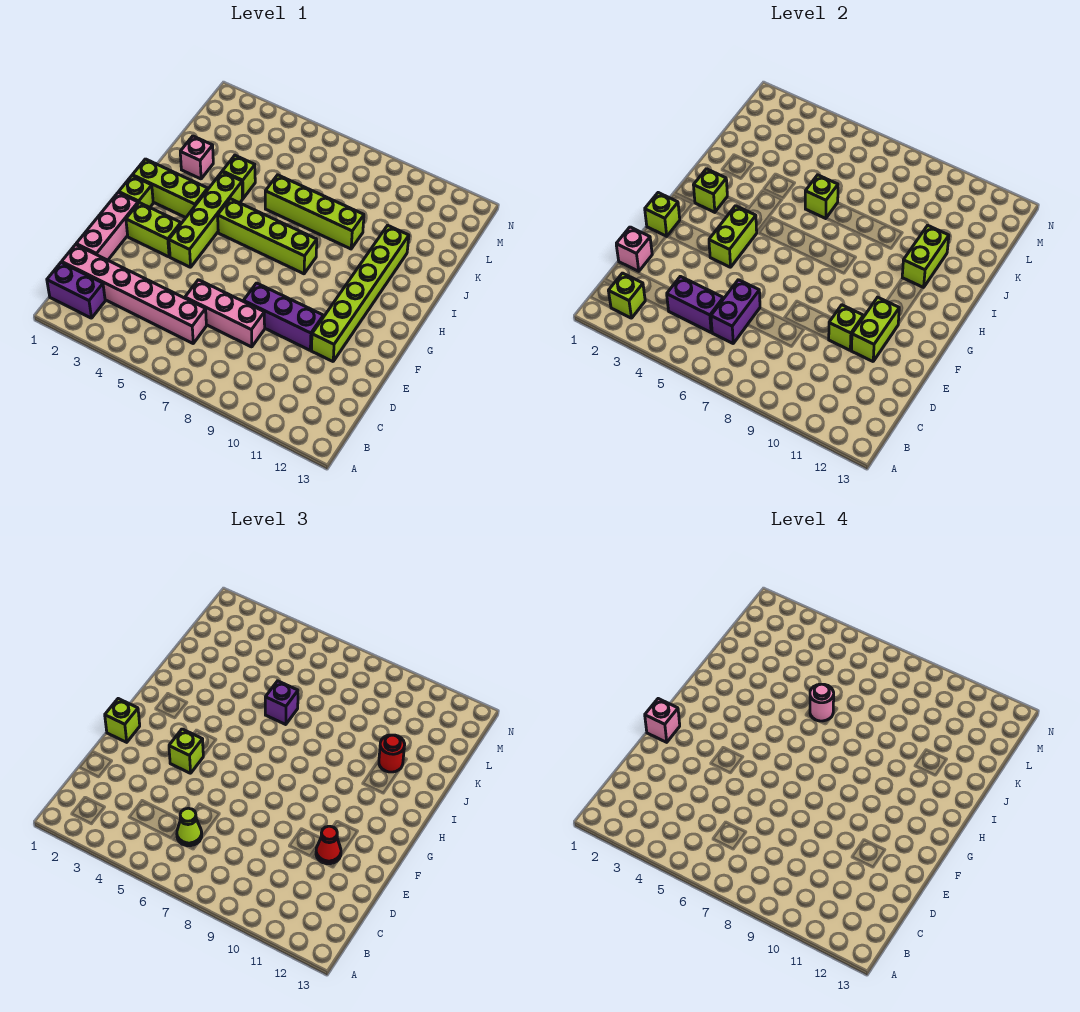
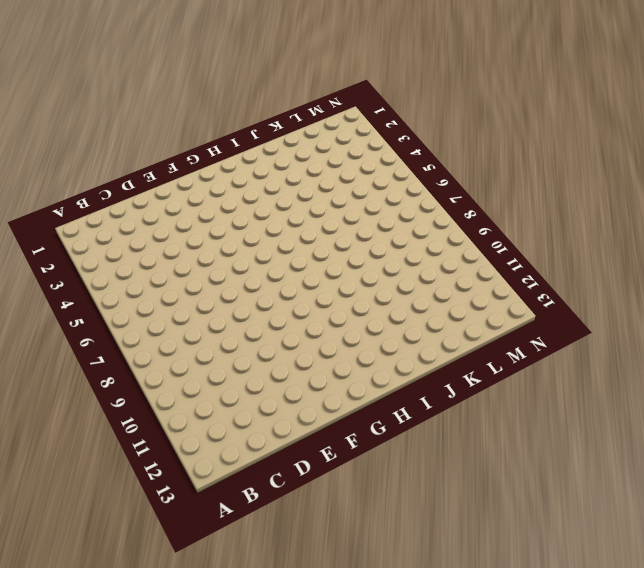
none -> purple 1x2 brick [47,262,105,318]
none -> pink 1x6 brick [62,245,206,343]
none -> pink 1x3 brick [76,192,138,260]
none -> pink 1x3 brick [185,280,265,347]

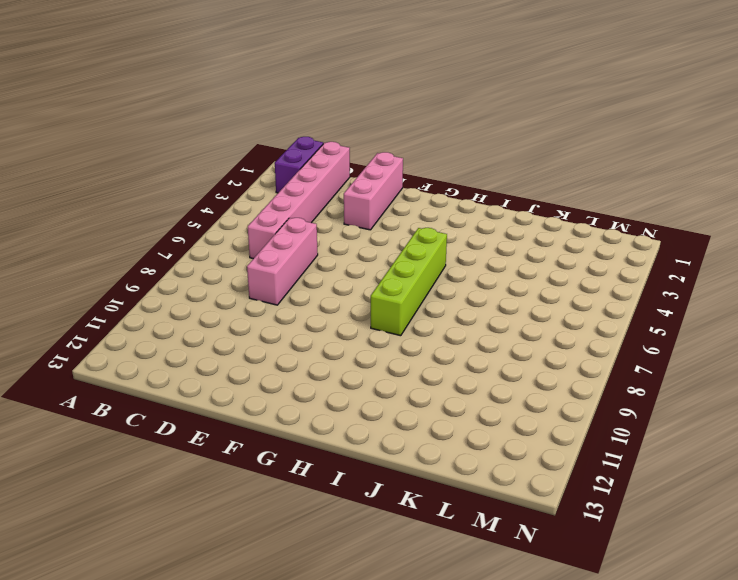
pink 1x3 brick [344,152,403,230] -> pink 1x3 brick turned to [76,192,138,260]
none -> purple 1x3 brick [244,283,323,350]
none -> lime 1x6 brick [311,225,409,361]
none -> lime 1x2 brick [126,203,181,257]
none -> lime 1x4 brick [169,172,243,267]

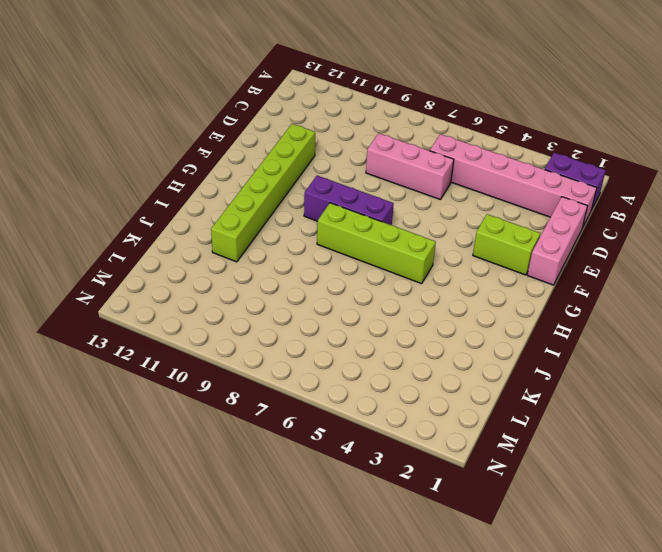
purple 1x3 brick [304,176,394,225] -> purple 1x3 brick moved to [244,283,323,350]
none -> lime 1x4 brick [169,172,243,267]
none -> lime 1x1 brick [119,176,153,207]
none -> lime 1x3 brick [132,159,208,218]
none -> pink 1x1 brick [180,136,213,179]

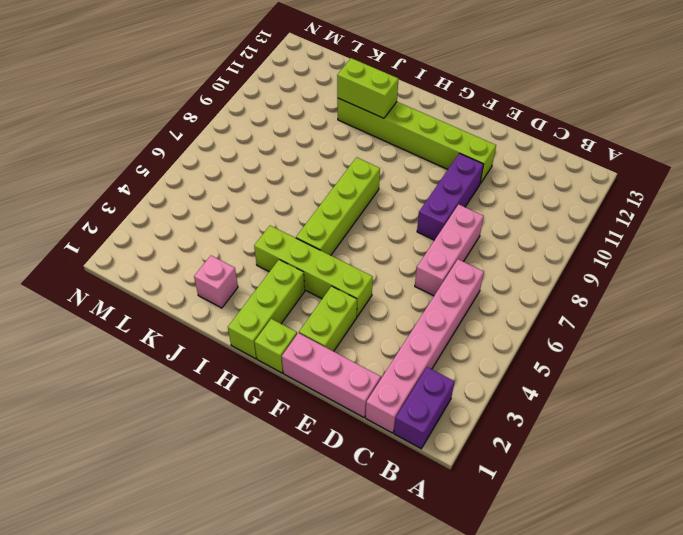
none -> lime 1x1 brick [222,155,255,198]
none -> lime 1x4 brick [265,175,364,249]
none -> lime 1x1 brick [609,273,645,318]
none -> purple 1x2 brick [667,276,723,332]

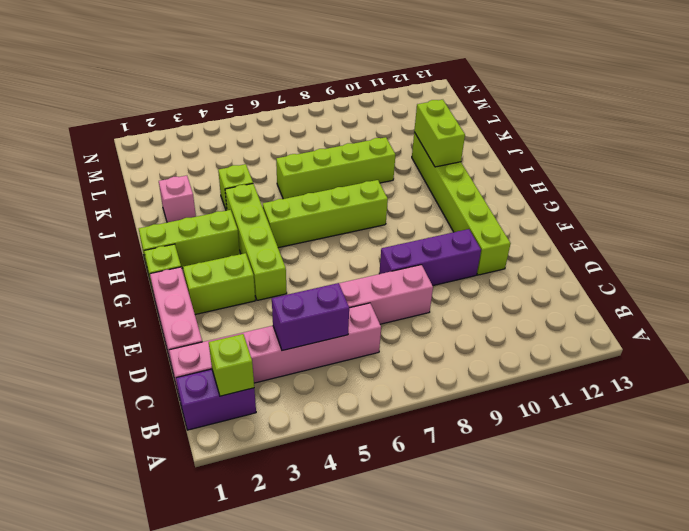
none -> purple 1x2 brick [711,280,760,343]
none -> pink 1x1 brick [616,227,652,271]
none -> lime 1x1 brick [828,305,863,350]
none -> lime 1x2 brick [851,297,899,361]

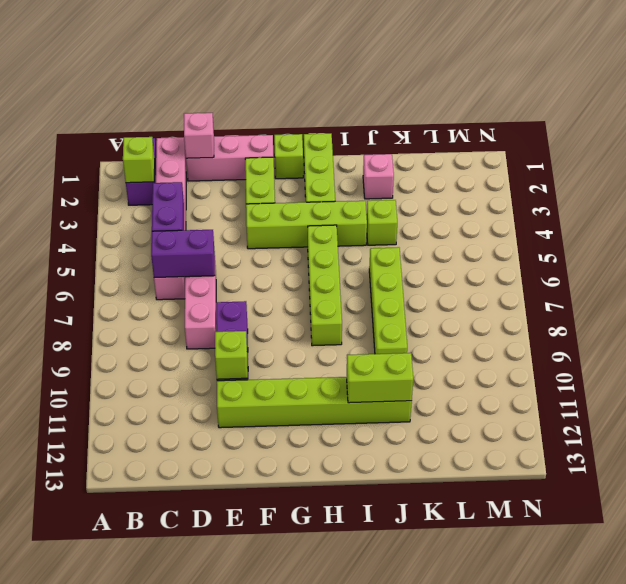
none -> lime 1x2 brick [851,297,899,361]
none -> lime 1x1 brick [645,193,680,236]
none -> lime 1x2 brick [709,206,757,267]
none -> lime 1x1 brick [694,169,727,212]

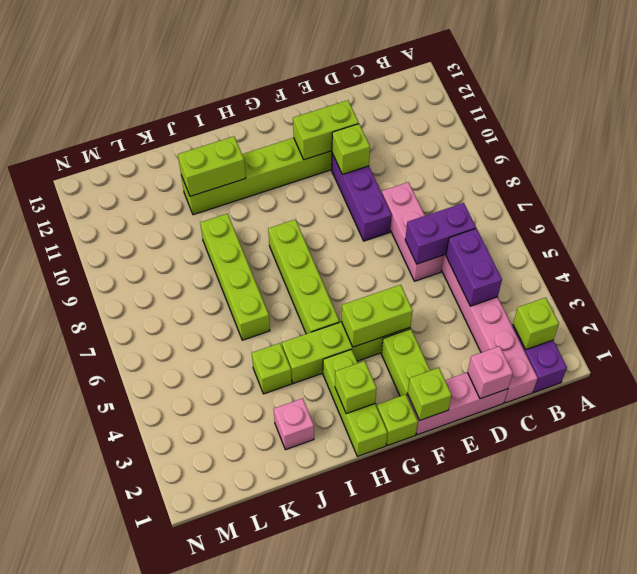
none -> lime 1x1 brick [805,175,838,219]
none -> lime 1x1 cone [177,808,202,846]
none -> red 1x1 cone [316,826,341,864]
none -> lime 1x1 brick [105,699,140,742]

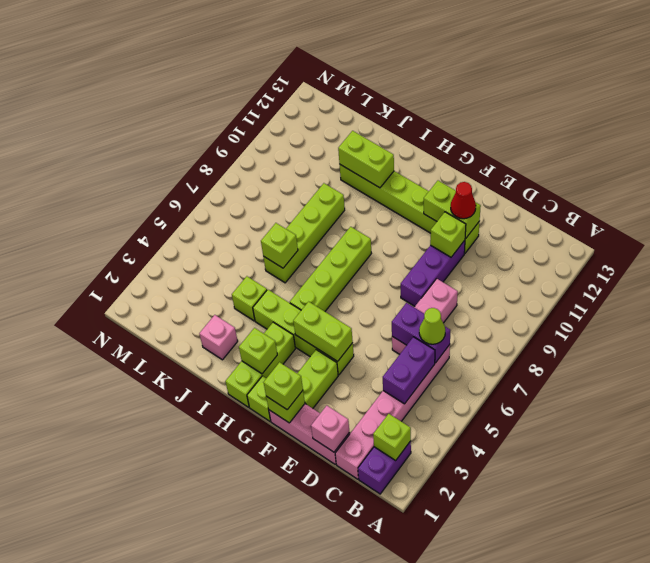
none -> lime 1x1 brick [169,729,203,773]
none -> purple 1x1 brick [265,681,298,725]
none -> red 1x1 round brick [379,735,405,772]
none -> pink 1x1 brick [645,699,680,742]

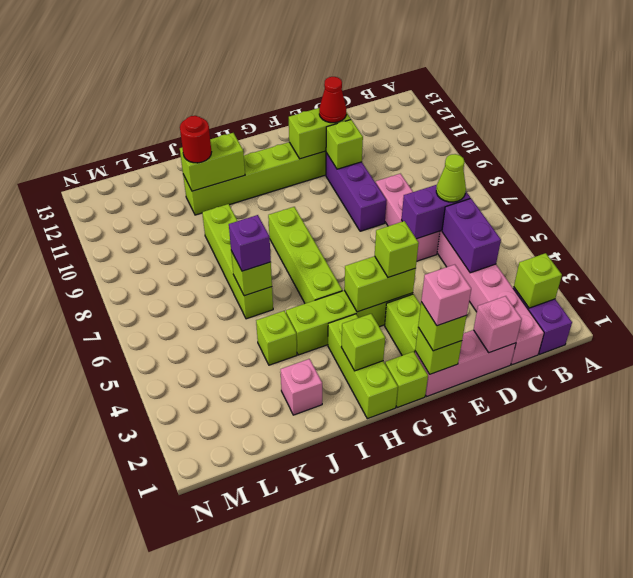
none -> pink 1x1 round brick [810,684,834,721]

